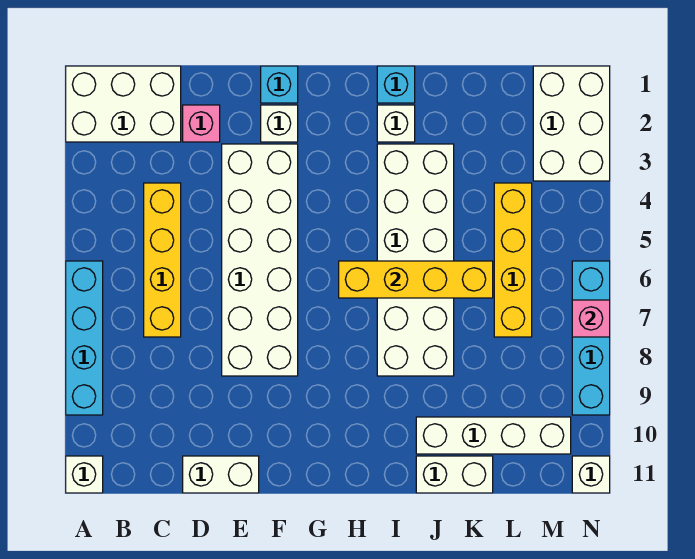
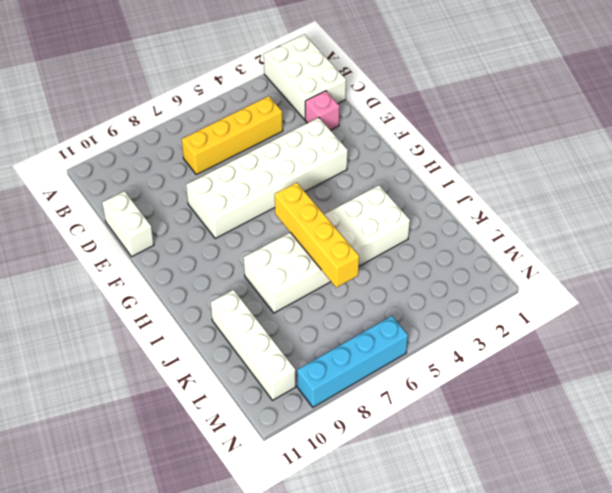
none -> cyan 1x4 brick [66,261,103,415]
none -> white 1x1 brick [66,456,103,493]
none -> cyan 1x1 brick [261,66,298,103]

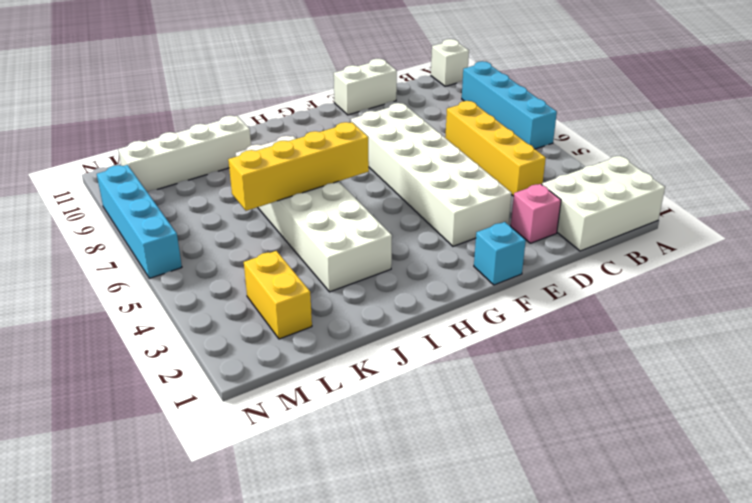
yellow 1x2 brick [244,251,312,339] -> none
none -> white 1x1 brick [261,105,298,142]
none -> cyan 1x1 brick [377,66,415,103]
none -> white 1x1 brick [377,105,415,142]

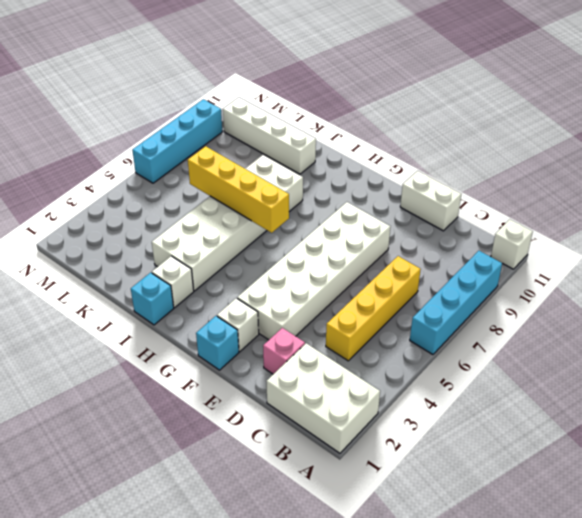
none -> white 1x2 brick [416,456,493,493]
none -> yellow 1x4 brick [494,183,532,337]
none -> white 2x3 brick [533,66,610,181]

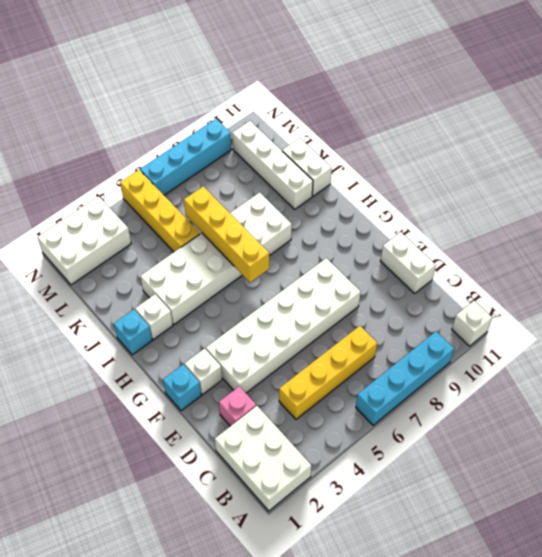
yellow 1x4 brick [120,170,200,252] -> yellow 1x4 brick turned to [494,183,532,337]
none -> white 1x1 brick [572,456,610,493]
none -> pink 1x1 brick [572,300,610,337]

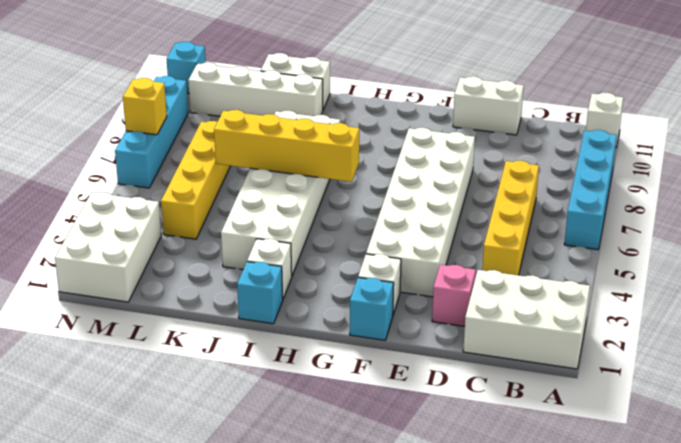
yellow 1x1 brick [123,78,167,135] -> pink 1x1 brick [572,300,610,337]
cyan 1x1 brick [167,42,206,93] -> white 1x1 brick [572,456,610,493]

